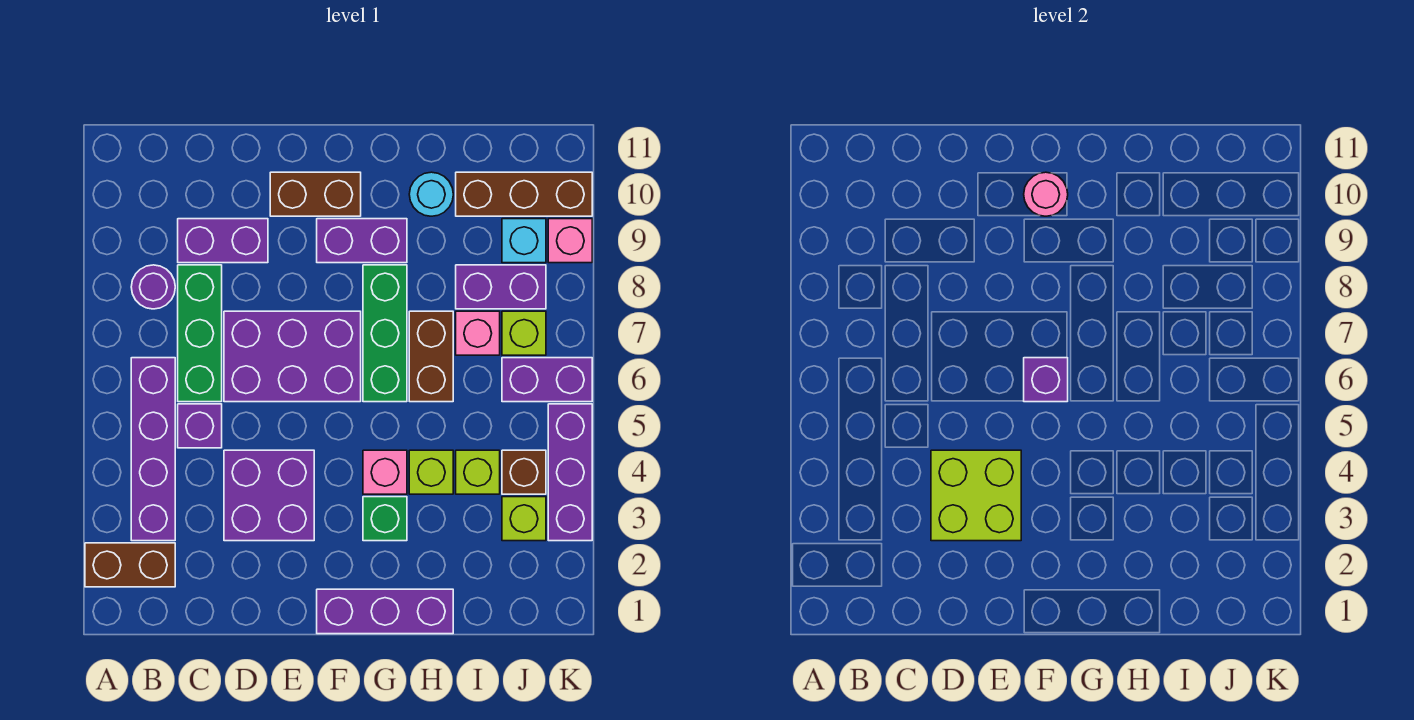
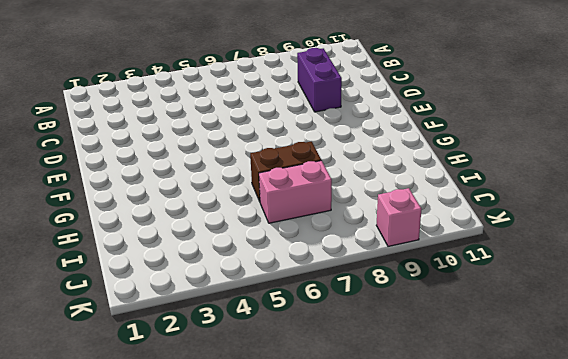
pink 1x2 brick [259,161,332,223] -> pink 1x1 brick [456,311,500,355]
none -> brown 1x2 brick [85,543,175,587]
none -> purple 1x4 brick [131,358,175,541]
none -> purple 1x1 round brick [131,265,175,309]
none -> purple 1x1 brick [178,404,222,448]

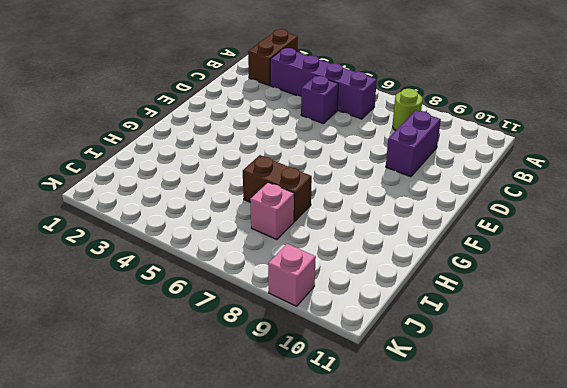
lime 1x1 round brick [393,89,422,131] -> purple 1x1 round brick [131,265,175,309]
none -> green 1x3 brick [178,265,222,402]
none -> purple 2x2 brick [224,450,314,541]
none -> purple 2x3 brick [224,311,361,402]
none -> brown 1x2 brick [270,172,361,216]

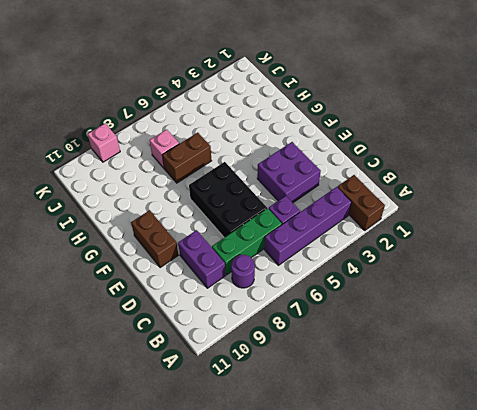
black 2x3 brick [189,162,267,238] -> purple 2x3 brick [224,311,361,402]
none -> purple 1x3 brick [317,589,453,634]
none -> purple 1x2 brick [317,219,407,263]
none -> green 1x1 brick [363,497,407,541]
none -> pink 1x1 brick [363,450,407,494]

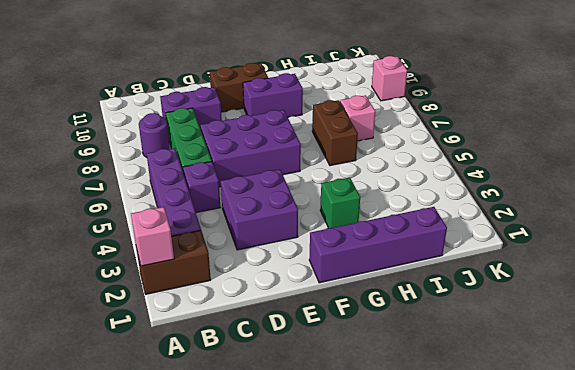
pink 1x1 brick [131,207,174,266] -> pink 1x1 brick moved to [363,450,407,494]
purple 1x4 brick [309,207,447,283] -> purple 1x3 brick [317,589,453,634]
none -> green 1x3 brick [363,265,407,402]
none -> lime 1x1 brick [409,450,453,494]
none -> cyan 1x1 round brick [409,172,453,216]
none -> lime 1x1 brick [456,450,500,494]

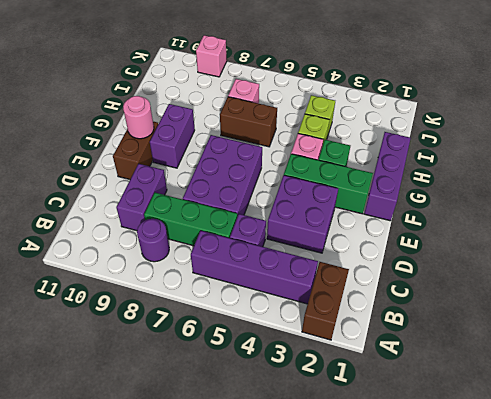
green 1x3 brick [284,154,373,214] -> green 1x3 brick moved to [363,265,407,402]
none -> cyan 1x1 round brick [409,172,453,216]
none -> purple 1x2 brick [456,265,546,309]
none -> brown 1x3 brick [456,172,592,216]
none -> lime 1x1 brick [502,497,546,541]

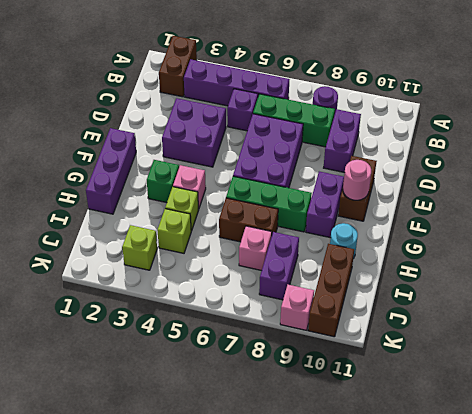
none -> brown 1x1 brick [502,450,546,494]
none -> purple 1x2 brick [502,358,592,402]
none -> lime 1x1 brick [502,311,546,355]
none -> cyan 1x1 brick [502,219,546,263]

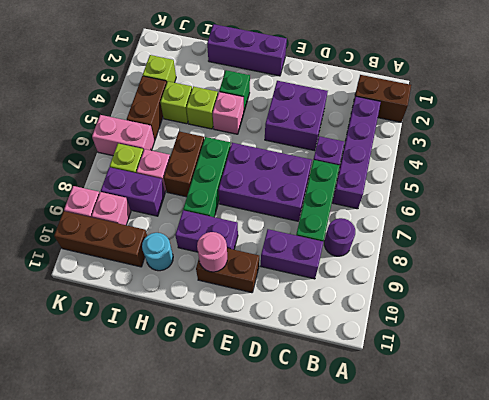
brown 1x2 brick [127,76,167,140] -> brown 1x1 brick [502,450,546,494]
pink 1x2 brick [92,115,155,156] -> purple 1x2 brick [502,358,592,402]
pink 1x1 brick [92,192,131,225] -> cyan 1x1 brick [502,219,546,263]
none -> purple 1x3 brick [548,404,592,541]
none -> lime 2x2 brick [931,450,1021,541]
none -> purple 1x1 brick [1024,358,1068,402]

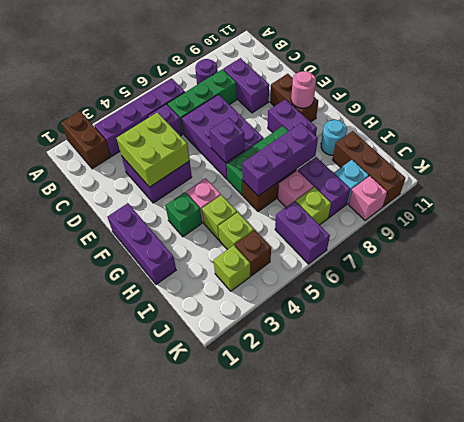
purple 1x3 brick [242,123,318,196] -> purple 1x3 brick moved to [548,404,592,541]

